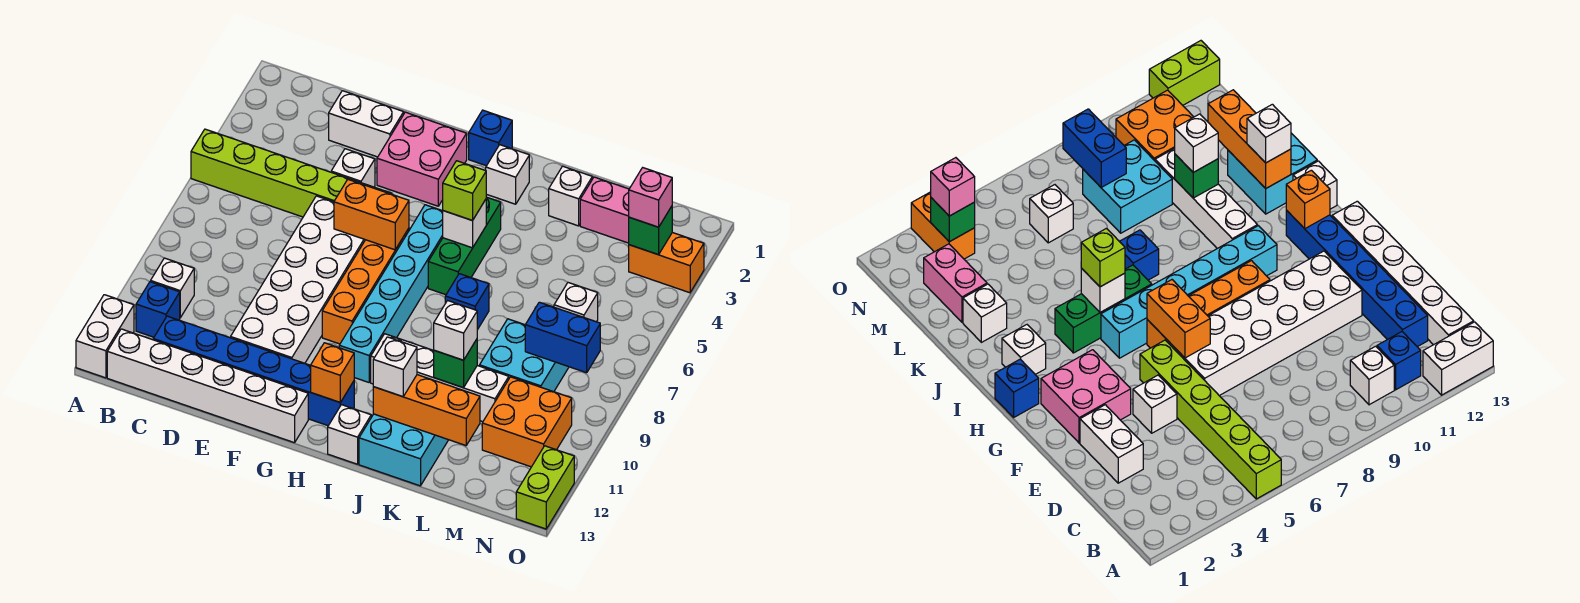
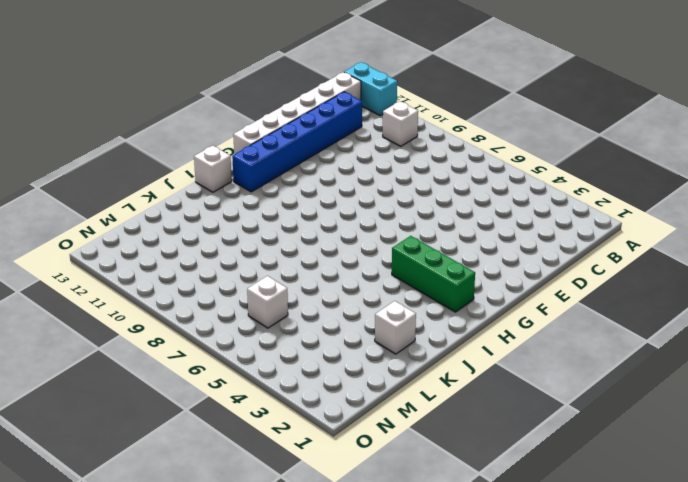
cyan 1x2 brick [344,63,397,116] -> white 1x2 brick [76,295,134,378]
green 1x3 brick [392,236,475,312] -> green 1x3 brick moved to [428,197,501,295]
none -> lime 1x6 brick [191,129,392,217]
none -> blue 1x1 brick [136,282,180,337]
none -> white 1x2 brick [329,91,404,157]
none -> white 1x1 brick [331,149,375,187]

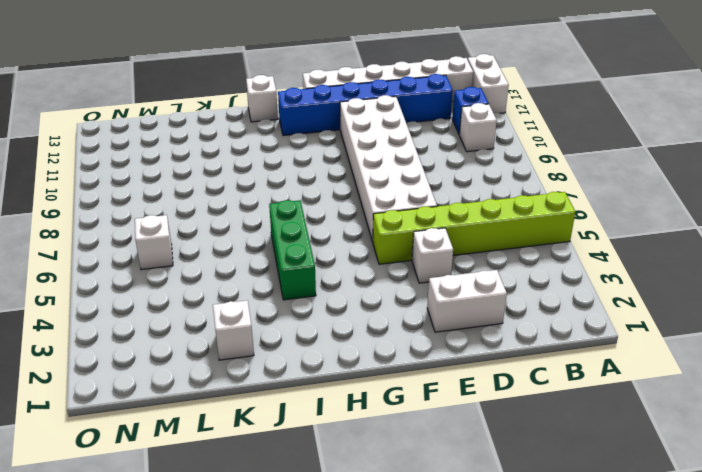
none -> pink 2x2 brick [377,112,467,206]
none -> orange 1x4 brick [322,228,409,344]
none -> blue 1x1 brick [469,110,512,166]
none -> cyan 1x6 brick [339,205,443,382]

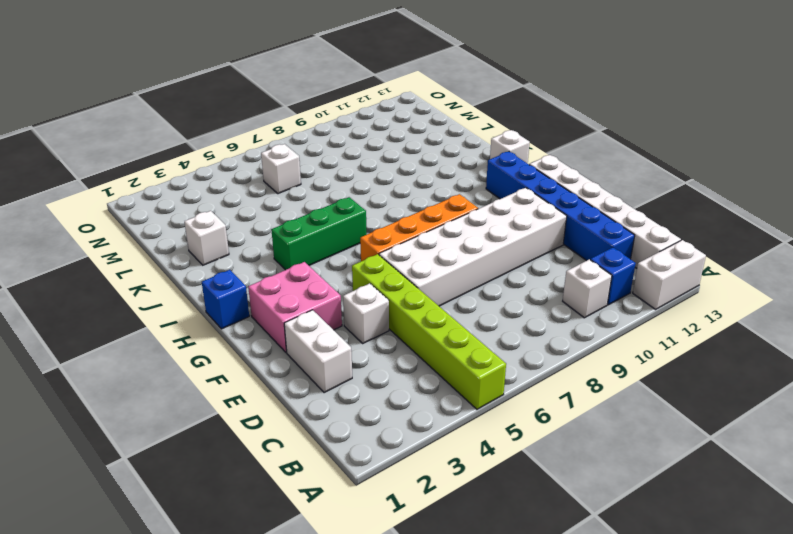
none -> cyan 1x6 brick [339,205,443,382]
none -> white 1x1 brick [486,145,529,204]
none -> white 1x4 brick [371,334,509,422]
none -> blue 1x1 brick [445,274,489,330]

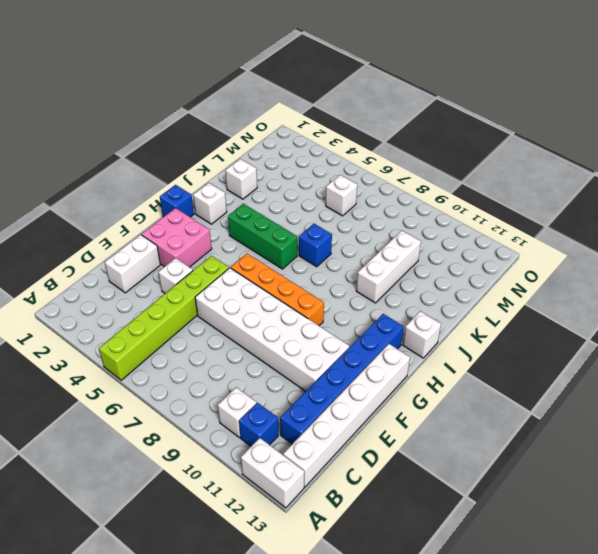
white 1x3 brick [356,231,421,303] -> white 1x4 brick [371,334,509,422]
none -> cyan 1x6 brick [339,205,443,382]
none -> cyan 2x2 brick [359,414,448,486]
none -> pink 1x2 brick [580,177,629,243]
none -> cyan 2x2 brick [480,319,569,392]

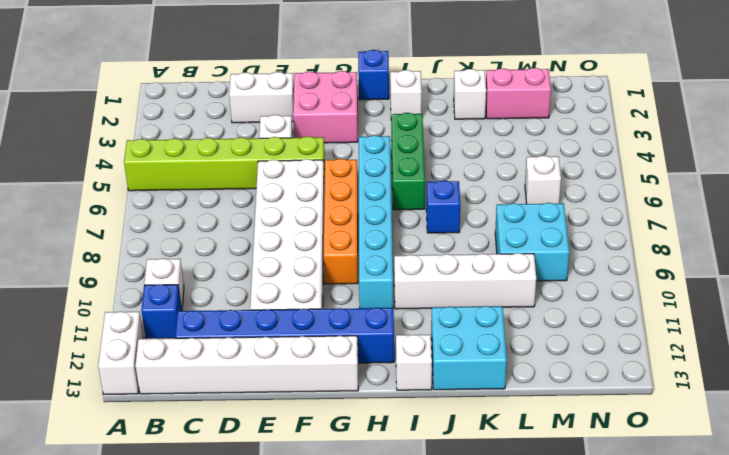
none -> orange 2x2 brick [482,377,572,467]
none -> orange 1x2 brick [629,233,704,293]
none -> lime 1x2 brick [516,446,574,529]
none -> orange 1x2 brick [334,179,409,250]

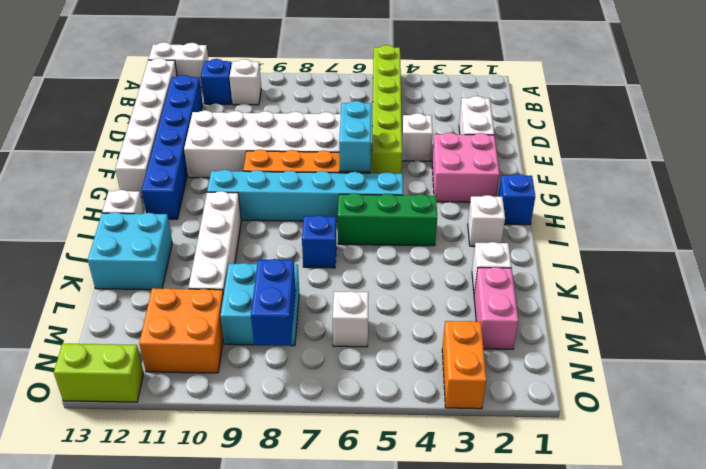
cyan 1x2 brick [339,101,371,172] -> orange 1x2 brick [334,179,409,250]
none -> orange 1x1 brick [311,343,354,402]
none -> white 1x1 brick [443,199,486,248]
none -> orange 1x3 brick [373,375,480,446]
none -> green 1x1 brick [434,339,477,388]

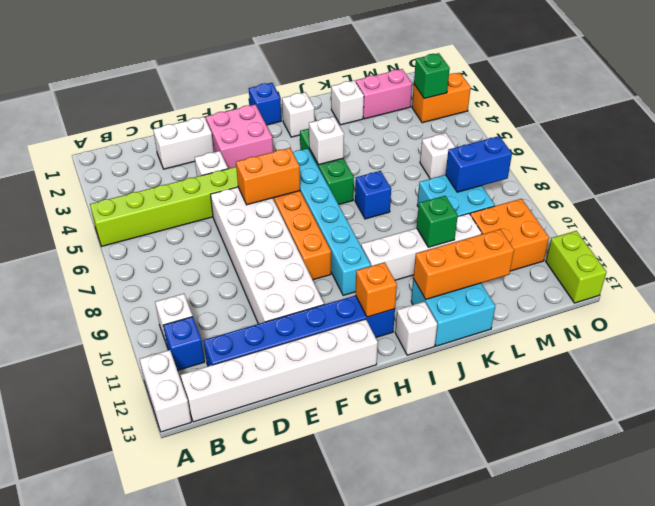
none -> lime 1x1 brick [443,161,486,220]
none -> white 1x1 brick [373,337,417,397]
none -> white 1x1 brick [434,301,477,360]
none -> pink 1x1 brick [629,168,672,227]

